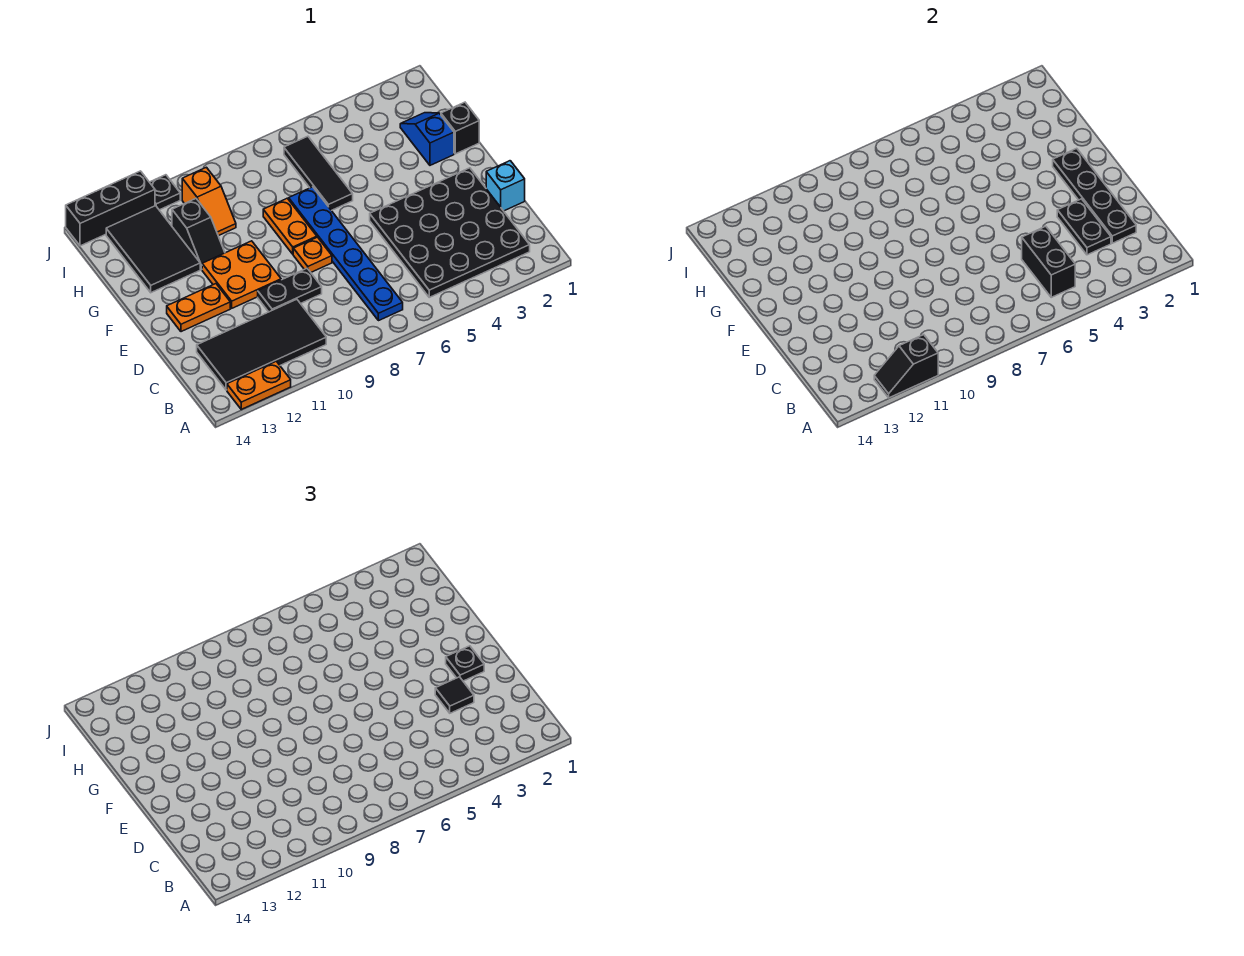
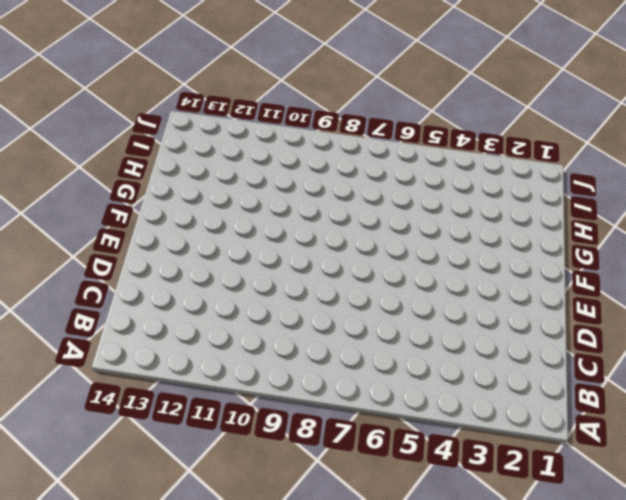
none -> orange 1x2 plate [227,361,291,409]
none -> black 4x4 plate [370,168,530,297]
none -> blue 1x6 plate [289,187,403,321]

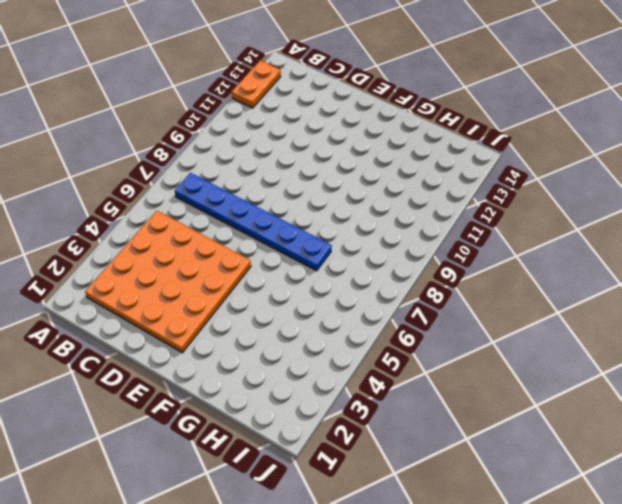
orange 4x4 plate [85,211,251,353] -> black 4x4 plate [370,168,530,297]
none -> black 2x4 tile [197,299,326,390]
none -> cyan 1x1 brick [486,161,525,211]
none -> black 1x2 plate [258,268,322,312]

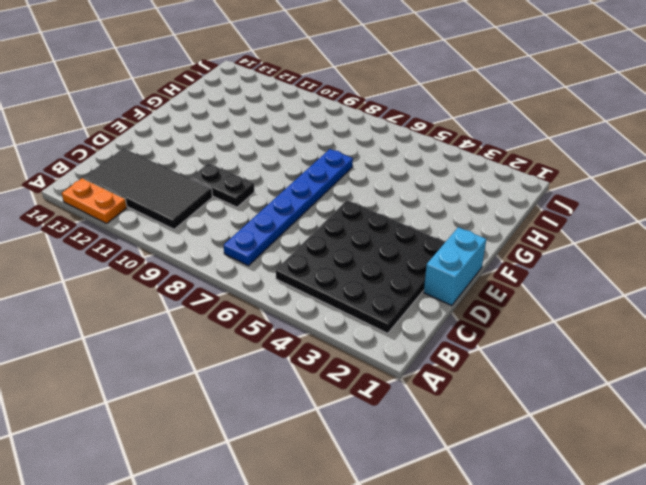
cyan 1x2 brick [424,227,486,306] -> cyan 1x1 brick [486,161,525,211]
none -> orange 1x1 plate [293,237,332,272]
none -> orange 2x2 plate [202,241,281,308]
none -> orange 1x2 plate [167,284,230,332]

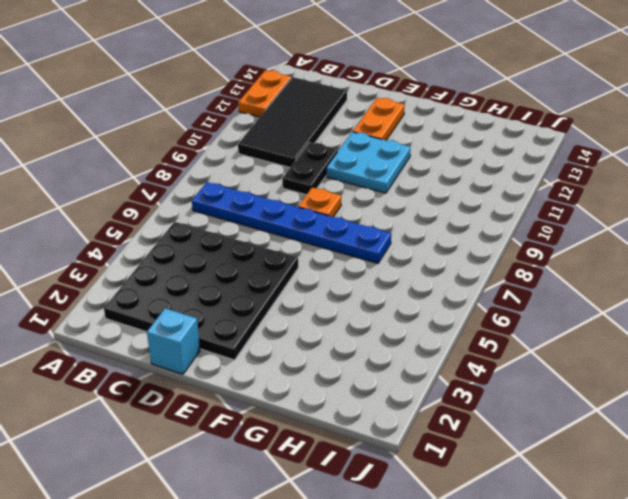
cyan 2x2 plate [326,132,410,193] -> orange 2x2 plate [202,241,281,308]
none -> orange 1x2 plate [263,198,317,254]
none -> black 1x1 brick [441,102,479,154]
none -> blue 1x2 slope [400,113,454,165]

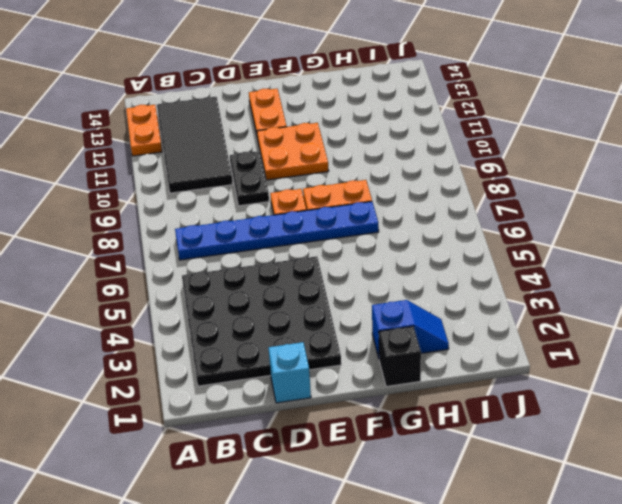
none -> black 1x3 tile [284,136,353,211]
none -> black 1x2 slope [172,199,225,270]
none -> black 2x3 tile [106,206,200,293]

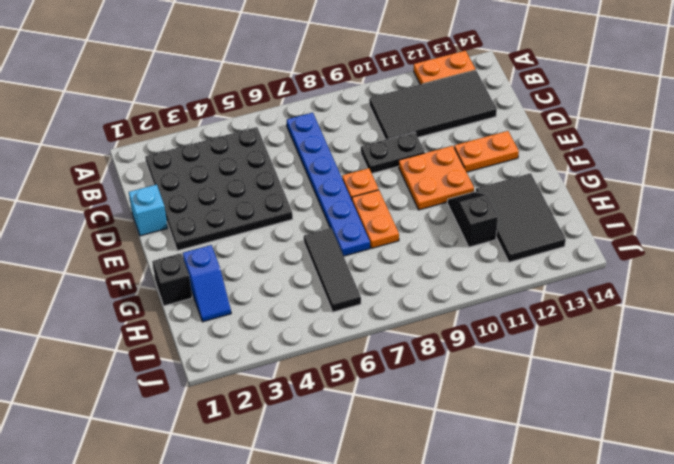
none -> orange 1x2 slope [182,167,236,236]
none -> black 1x1 plate [150,175,180,210]
none -> black 1x3 brick [66,171,155,246]

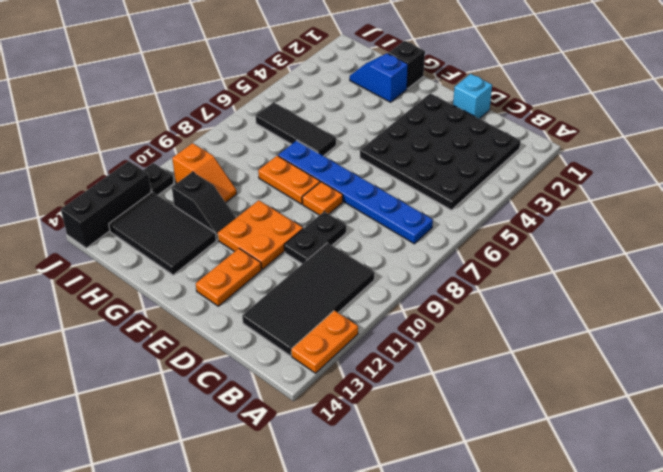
none -> black 1x2 slope [874,335,938,398]
none -> black 1x2 brick [1022,226,1075,297]
none -> black 1x4 plate [1053,148,1136,243]

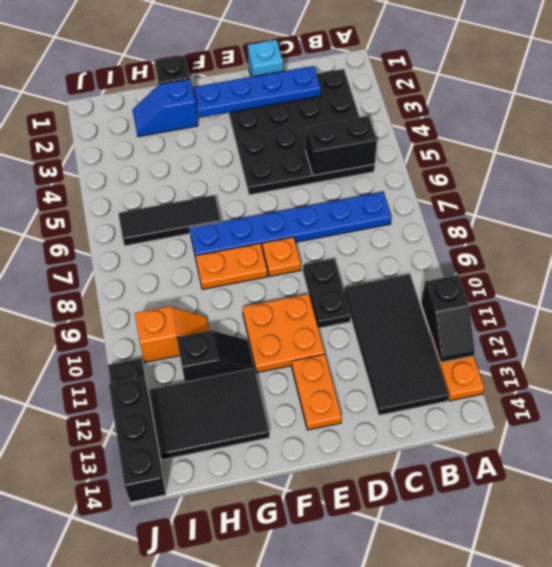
blue 1x4 plate [193,66,321,118] -> black 1x4 plate [1053,148,1136,243]
none -> black 1x2 plate [1057,199,1111,255]
none -> black 1x1 tile [435,677,474,713]
none -> black 1x1 plate [446,646,484,681]

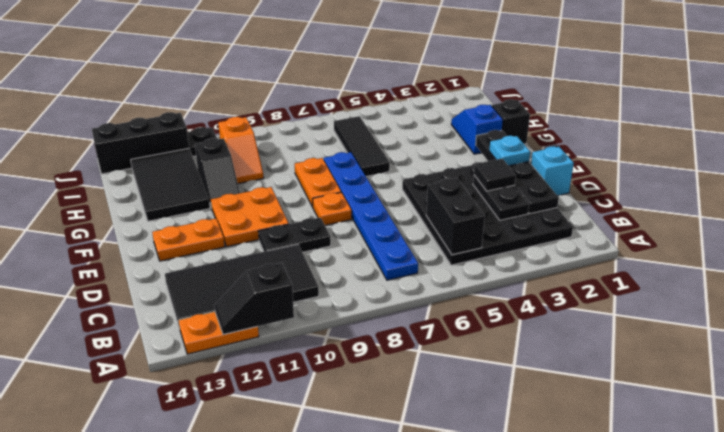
cyan 1x1 plate [489,136,530,166] -> black 1x1 plate [446,646,484,681]

